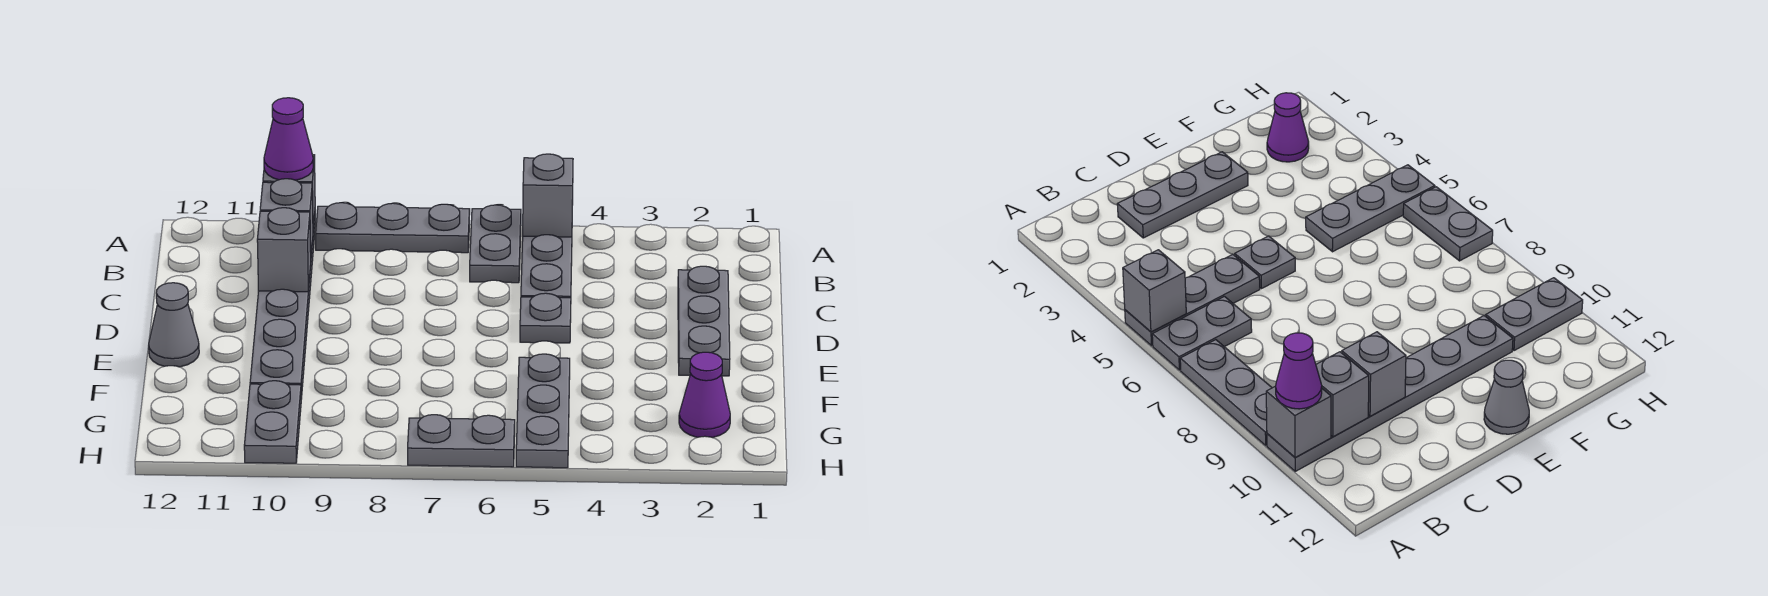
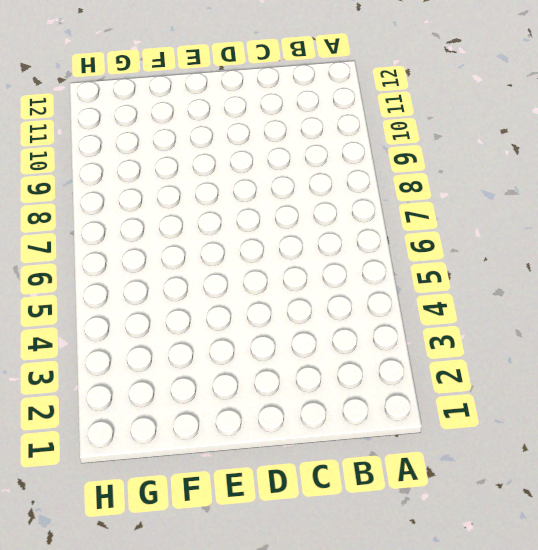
none -> grey 1x3 plate [521,235,572,298]
none -> grey 1x2 plate [470,205,521,283]
none -> grey 1x3 plate [316,203,470,253]

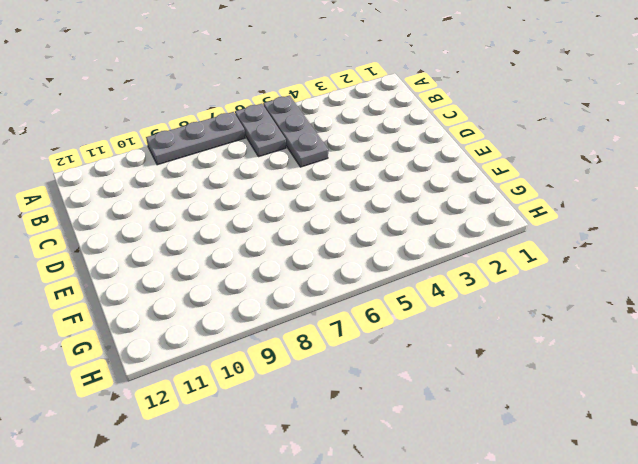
none -> grey 1x6 plate [250,216,316,399]
none -> grey 1x3 plate [678,266,730,376]
none -> grey 1x1 plate [520,293,571,343]

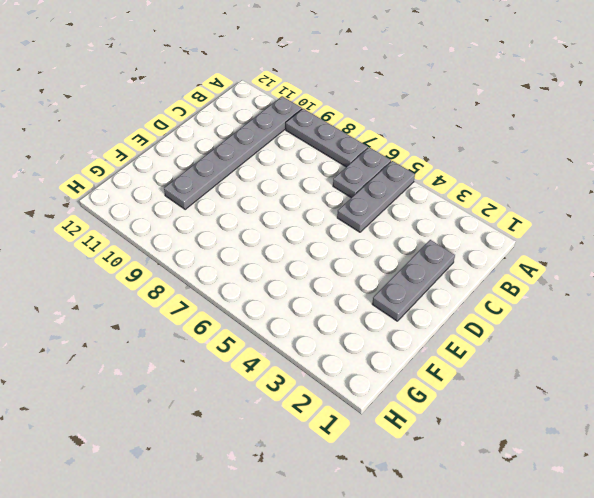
none -> grey 1x1 plate [520,293,571,343]
none -> grey 1x1 cone [149,283,199,367]
none -> grey 1x3 plate [516,354,570,468]

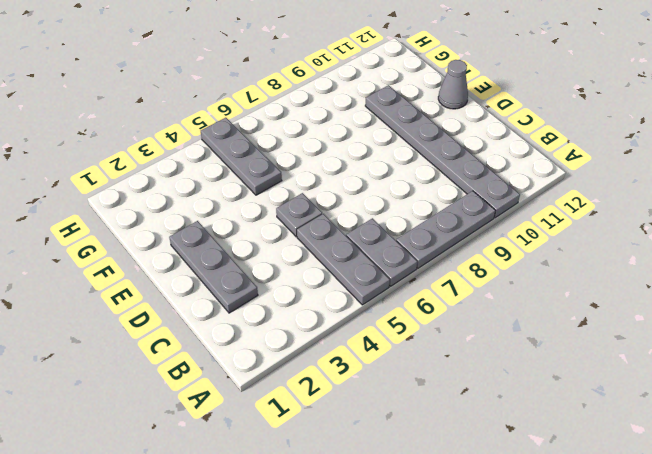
none -> purple 1x1 cone [679,352,730,438]
none -> grey 1x2 plate [244,381,301,463]
none -> grey 1x2 plate [408,415,515,467]

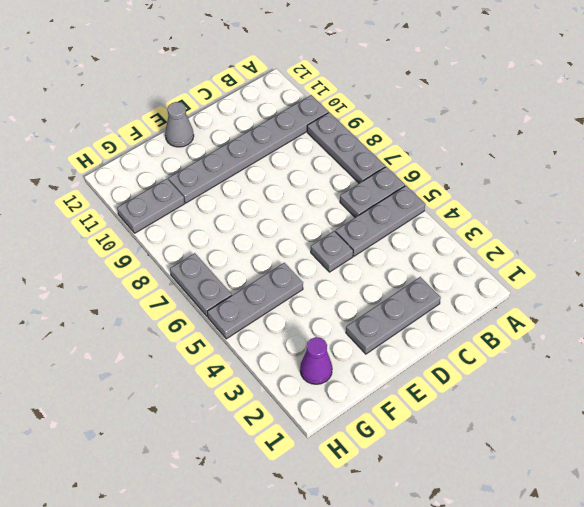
none -> grey 1x1 brick [523,154,573,237]
none -> grey 1x1 brick [1266,386,1331,458]
none -> grey 1x1 brick [260,179,313,253]

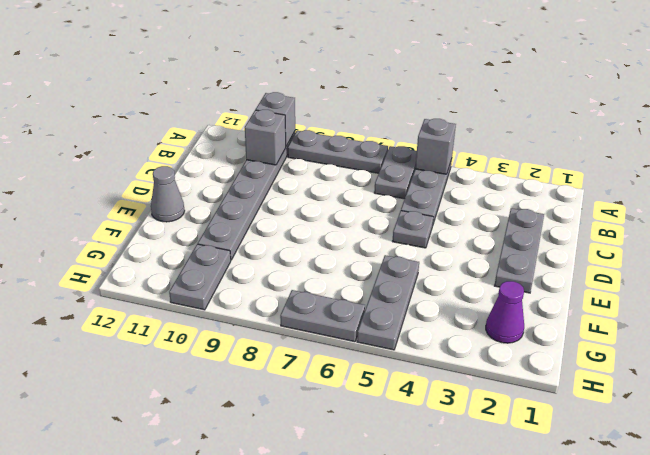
none -> grey 1x1 brick [257,208,311,292]
none -> purple 1x1 cone [264,98,313,180]

